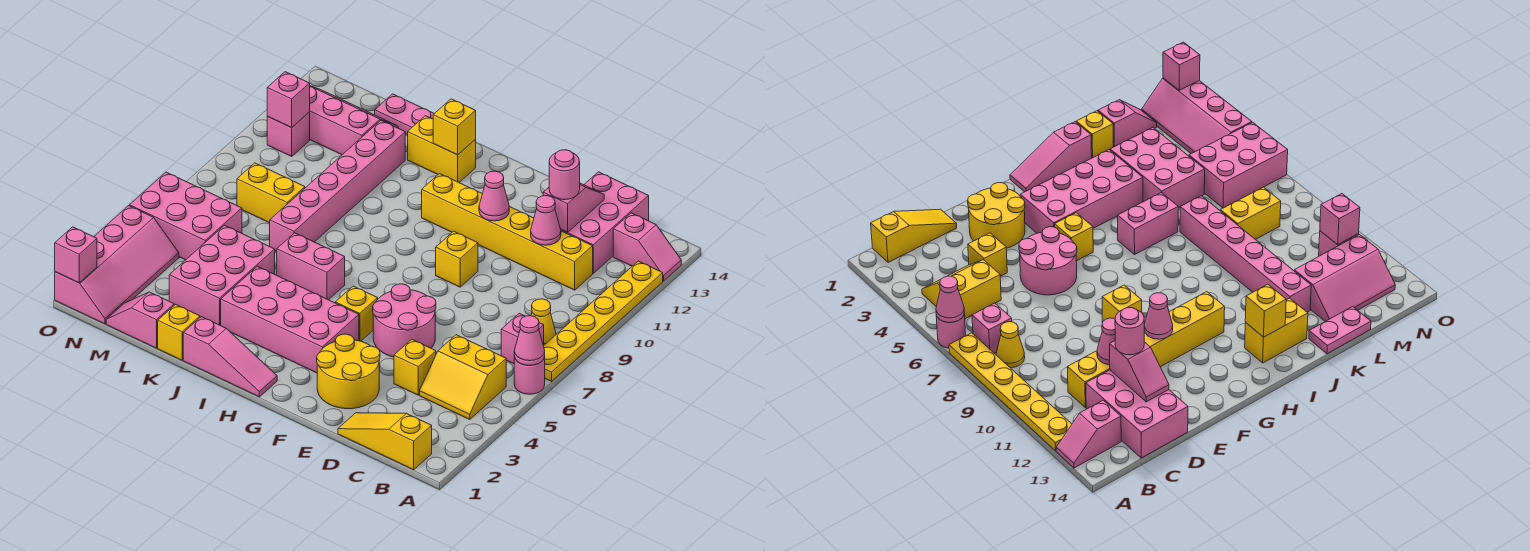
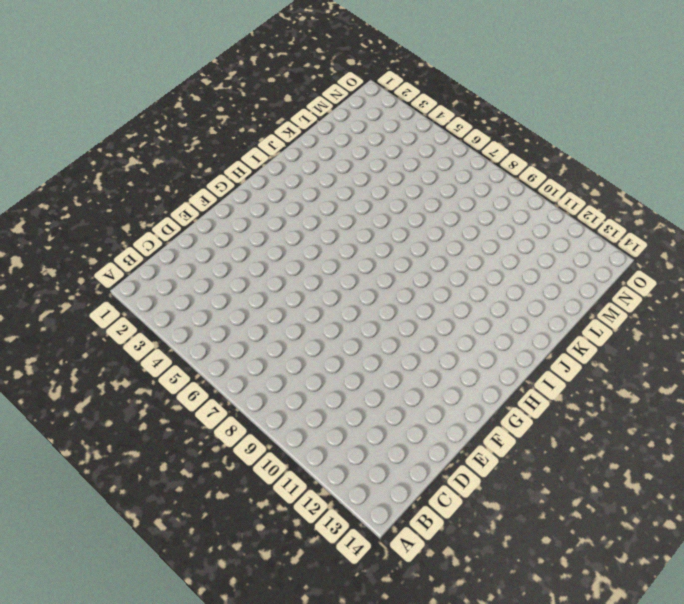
none -> pink 1x1 round brick [514,357,545,394]
none -> yellow 1x6 plate [544,261,663,381]
none -> pink 1x2 slope [613,213,681,281]
none -> yellow 1x3 slope [338,413,432,470]

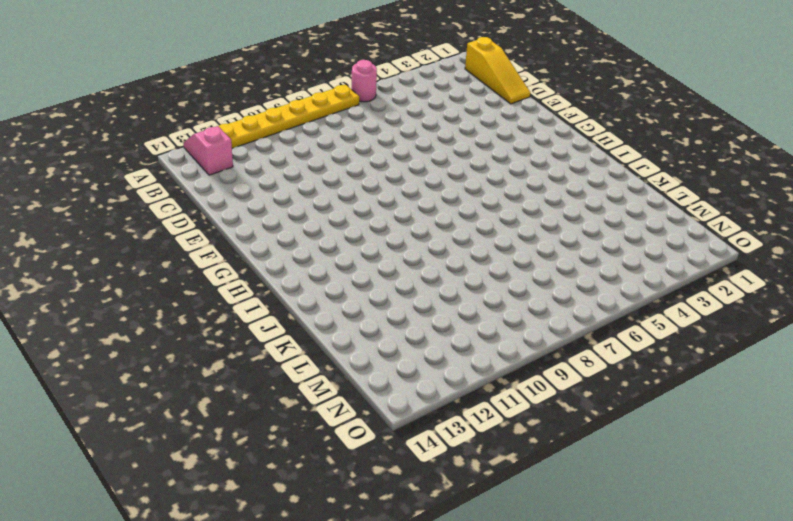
none -> yellow 2x2 slope [420,335,506,419]
none -> pink 1x1 brick [501,313,544,364]
none -> yellow 1x1 cone [531,299,556,345]
none -> yellow 1x6 brick [422,174,593,290]

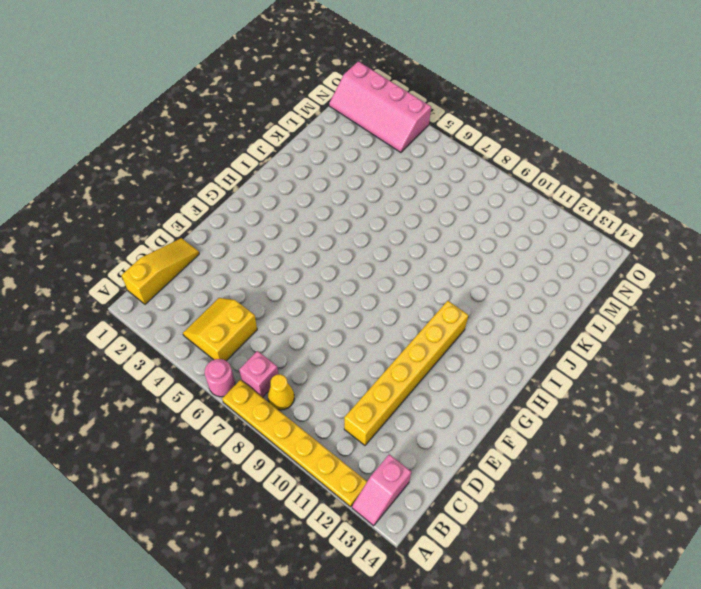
none -> pink 2x3 brick [561,172,649,273]
none -> yellow 1x1 brick [394,339,436,395]
none -> yellow 2x2 round brick [317,334,380,409]
none -> pink 2x2 round brick [373,284,436,357]

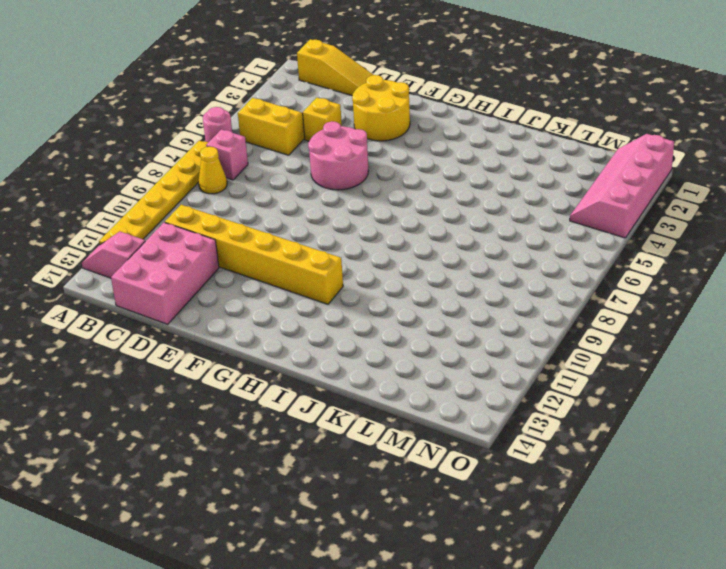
none -> yellow 1x1 brick [436,231,478,287]
none -> pink 2x4 brick [221,266,359,373]
none -> yellow 1x1 brick [335,286,378,341]
none -> pink 1x3 slope [183,317,277,397]

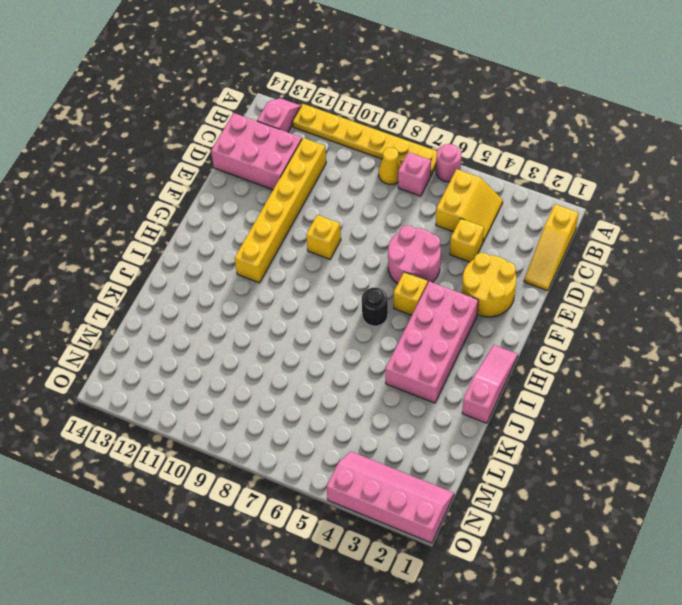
black 1x1 round brick [362,288,388,326] -> none
none -> pink 1x2 brick [277,233,345,300]
none -> yellow 1x2 brick [408,116,476,182]
none -> yellow 1x1 brick [158,305,200,360]
none -> pink 2x3 brick [169,225,275,325]

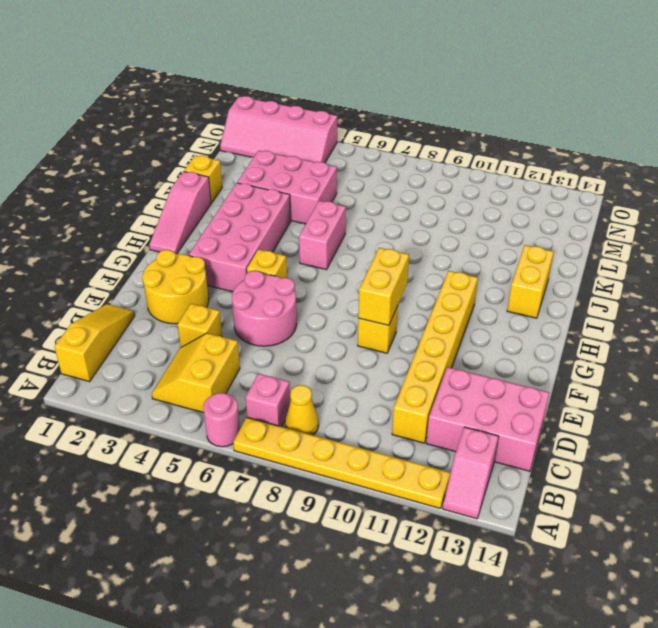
yellow 1x2 brick [358,248,409,325] -> yellow 1x2 brick moved to [237,163,305,223]
none -> pink 1x6 brick [270,120,405,252]
none -> pink 1x2 plate [375,94,434,135]
none -> pink 1x2 slope [106,292,174,348]
none -> pink 2x3 slope [310,86,398,155]

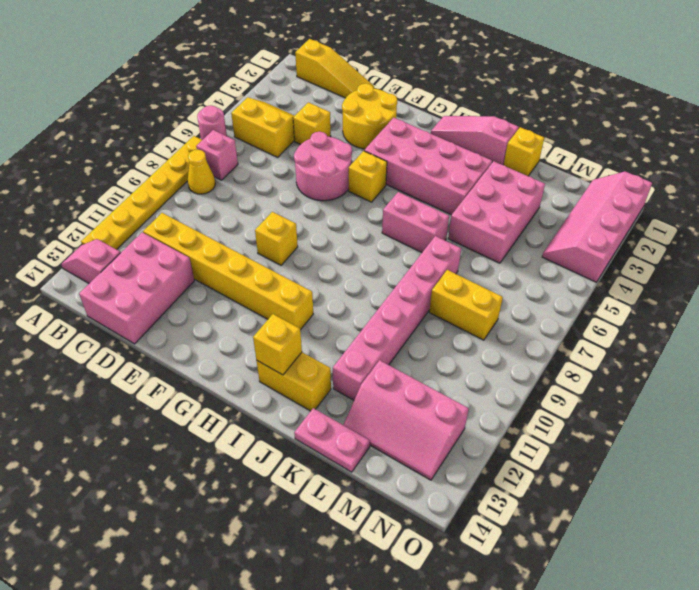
none -> pink 1x2 slope [106,292,174,348]
none -> pink 2x3 brick [130,172,242,260]
none -> pink 1x1 brick [267,112,310,156]
none -> pink 1x1 cone [514,316,545,365]

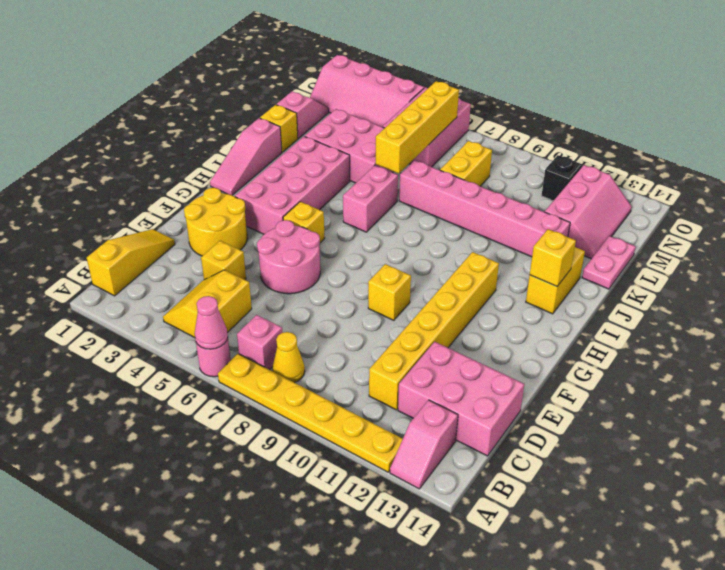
yellow 1x4 brick [376,81,459,174] -> none
black 1x1 brick [542,155,582,201] -> pink 1x1 brick [267,112,310,156]
none -> pink 1x1 cone [531,196,561,245]
none -> pink 1x2 slope [543,183,604,232]
none -> pink 1x1 cone [479,171,509,221]
none -> pink 1x1 brick [267,72,310,128]

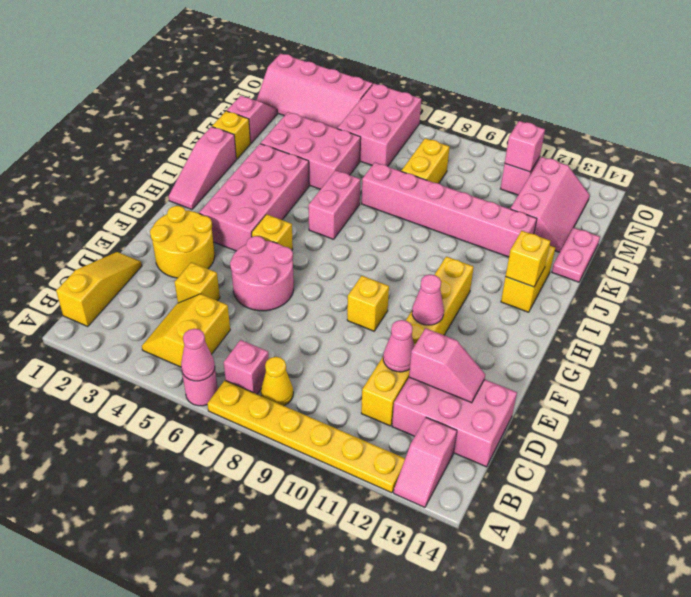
none -> pink 1x1 brick [55,227,97,283]
none -> pink 1x1 round brick [549,150,580,200]

